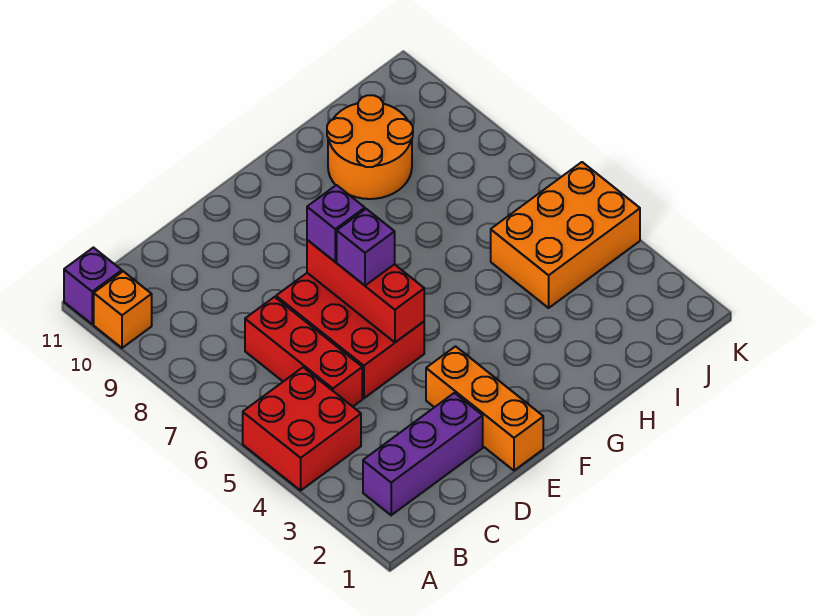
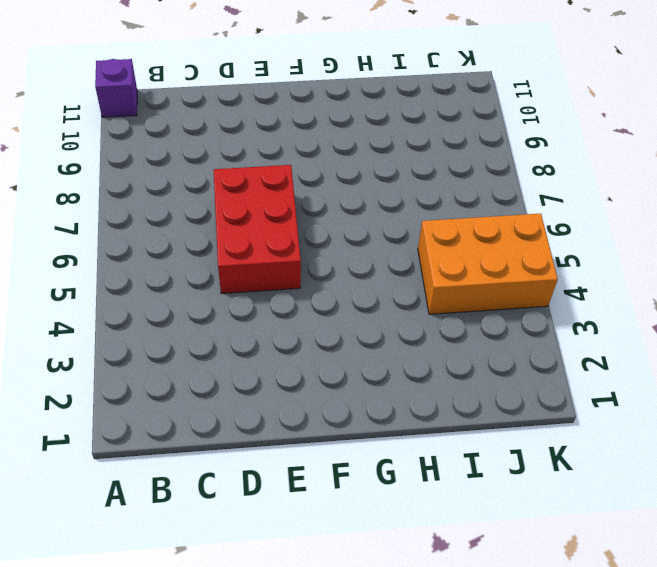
none -> red 2x2 brick [243,367,361,490]
none -> orange 1x1 brick [94,271,152,348]
none -> purple 1x3 brick [363,393,483,515]

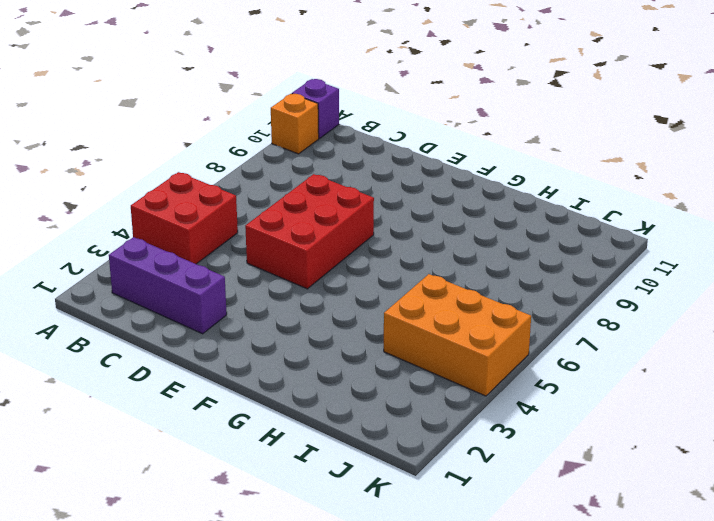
none -> red 1x3 brick [245,297,362,407]
none -> orange 1x3 brick [426,346,543,470]
none -> orange 2x2 round brick [327,95,413,199]

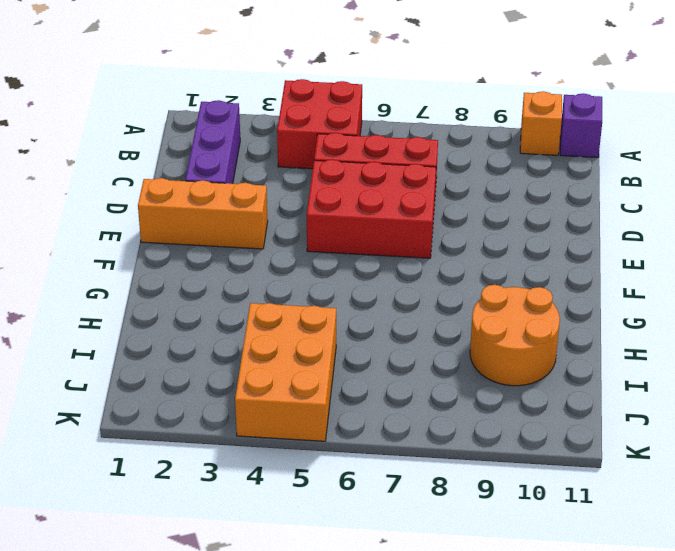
none -> red 1x3 brick [307,240,424,342]
none -> purple 1x1 brick [337,209,395,285]
none -> purple 1x1 brick [307,185,365,262]

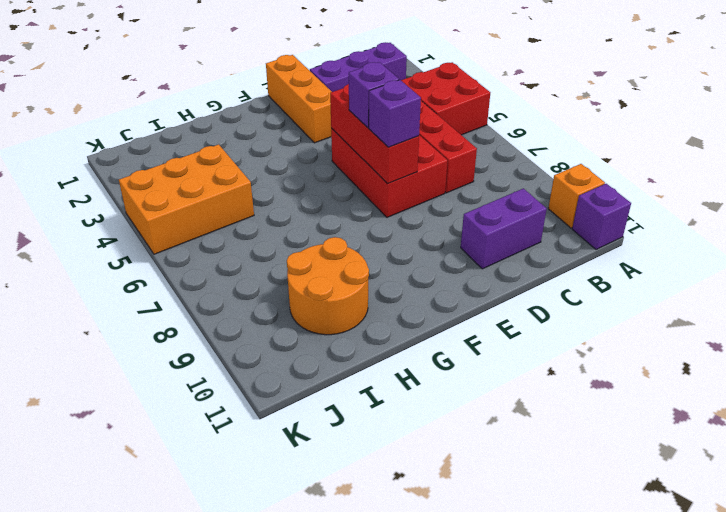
purple 1x2 brick [461,188,547,269] -> none

